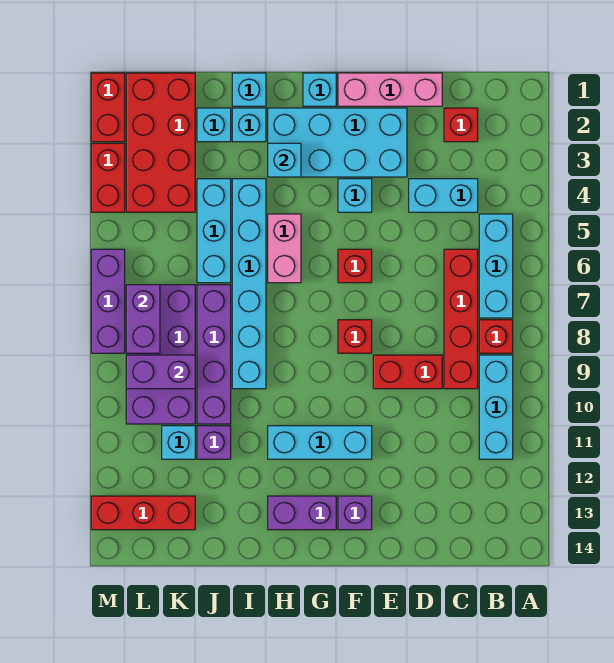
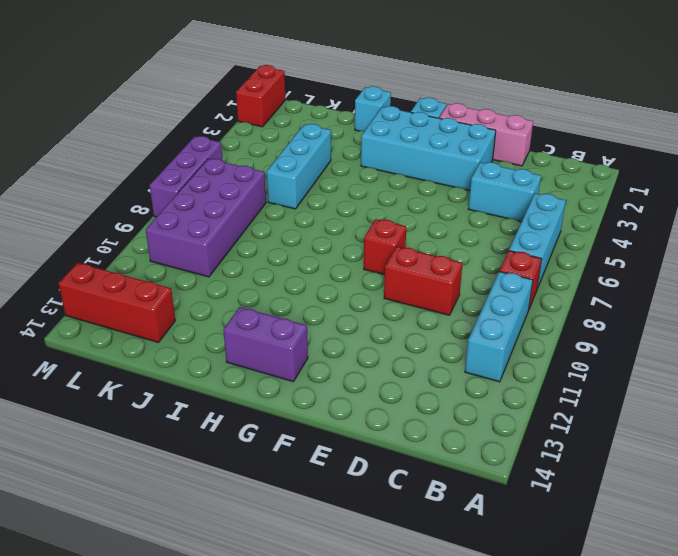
none -> red 1x1 brick [444,108,478,142]
none -> red 1x4 brick [444,249,478,389]
none -> cyan 1x1 brick [338,179,372,212]
none -> red 1x1 brick [338,249,372,283]

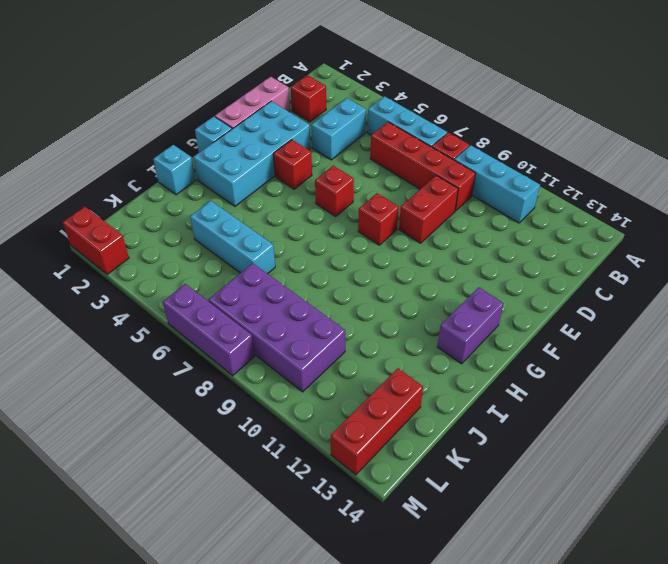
red 1x1 brick [273,140,312,189] -> cyan 1x1 brick [338,179,372,212]
none -> cyan 1x3 brick [268,426,372,459]
none -> purple 1x1 brick [338,496,372,530]
none -> pink 1x2 brick [268,214,301,283]
none -> cyan 1x1 brick [232,108,266,142]

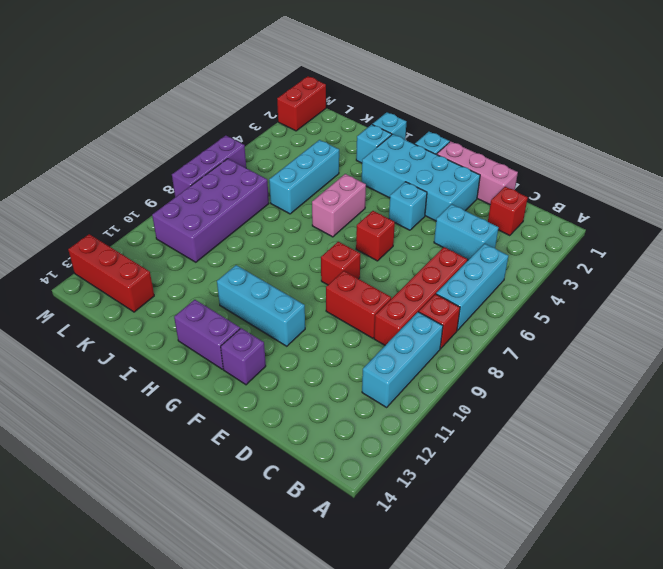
none -> cyan 1x6 brick [232,179,266,389]
none -> cyan 1x1 brick [197,108,231,142]
none -> purple 1x4 brick [197,285,231,424]
none -> purple 1x1 brick [197,426,231,459]

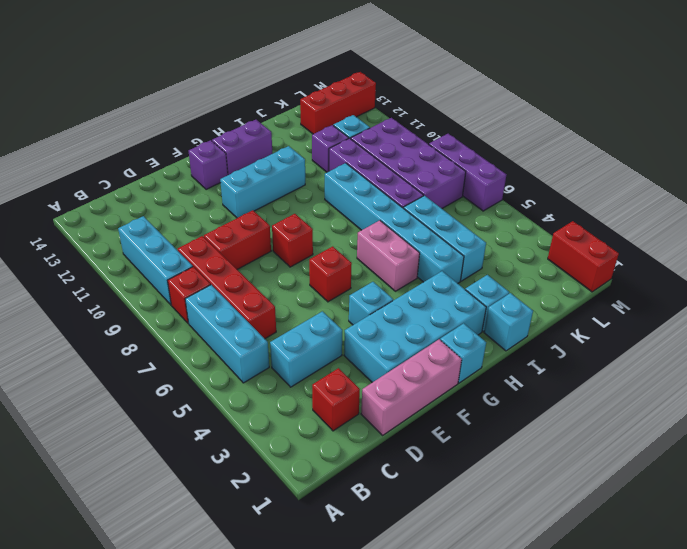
none -> cyan 1x1 brick [197,108,231,142]
none -> red 2x4 brick [126,73,195,212]
none -> red 1x2 brick [91,143,125,212]
none -> cyan 1x1 brick [268,143,301,177]

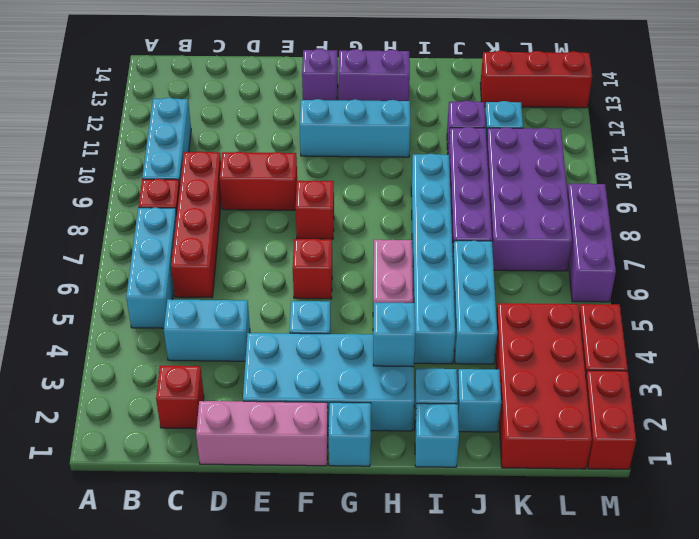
none -> purple 1x2 brick [126,355,195,389]
none -> purple 1x2 brick [126,285,160,353]

